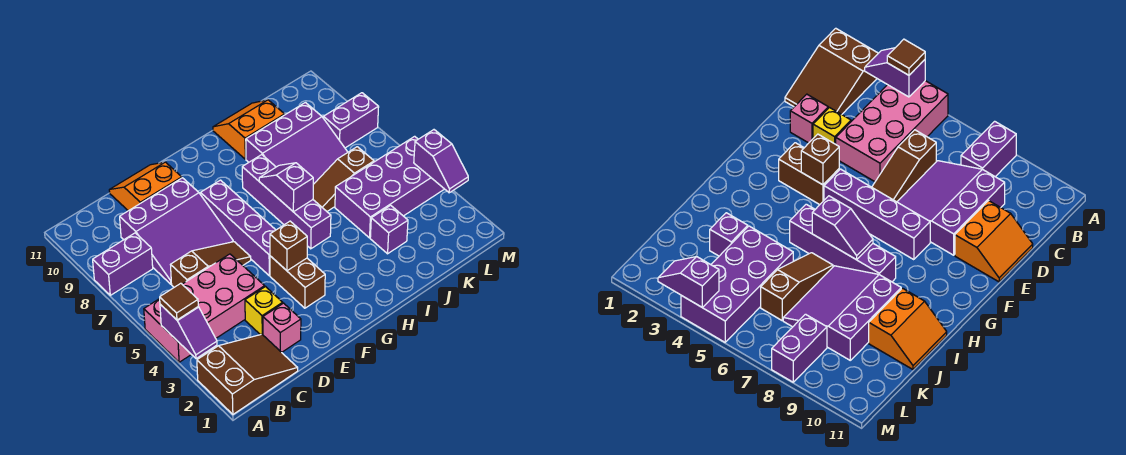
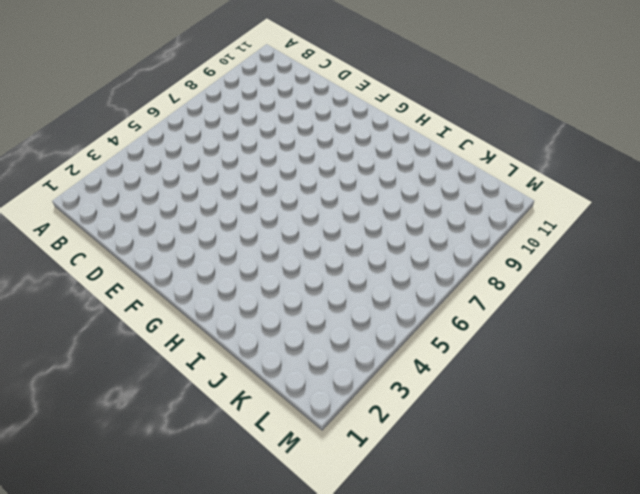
none -> brown 2x3 slope [197,334,298,414]
none -> pink 2x4 brick [144,254,265,362]
none -> purple 1x2 brick [93,233,153,295]

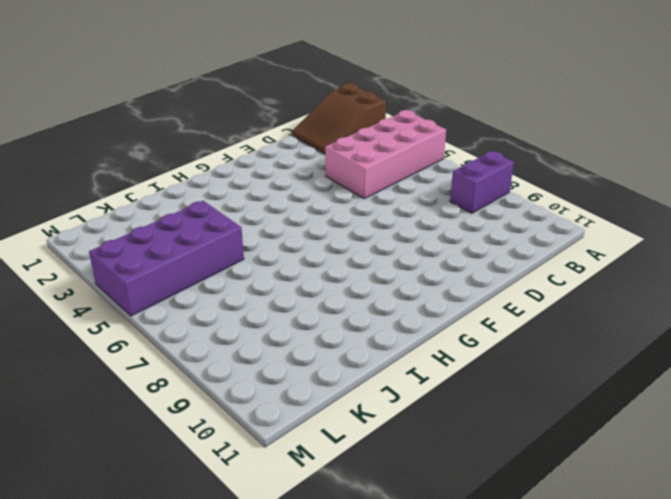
none -> brown 1x3 slope [171,242,251,287]
none -> purple 3x3 slope [120,178,233,284]
none -> pink 1x1 brick [263,303,301,352]

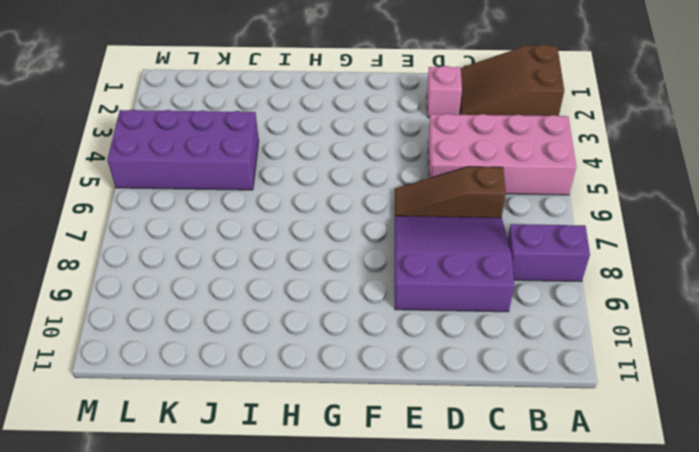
none -> yellow 1x1 brick [245,287,283,335]
none -> orange 2x2 slope [109,162,182,211]
none -> brown 1x2 brick [270,256,325,308]

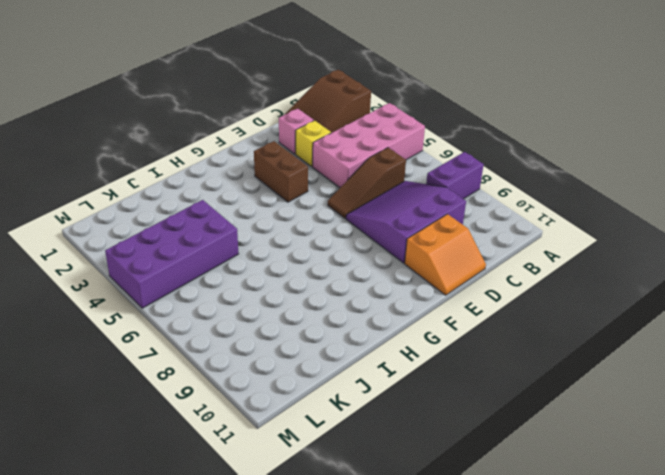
none -> purple 1x4 brick [200,180,275,276]
none -> purple 1x4 brick [242,155,331,249]
none -> brown 1x3 slope [313,147,374,211]

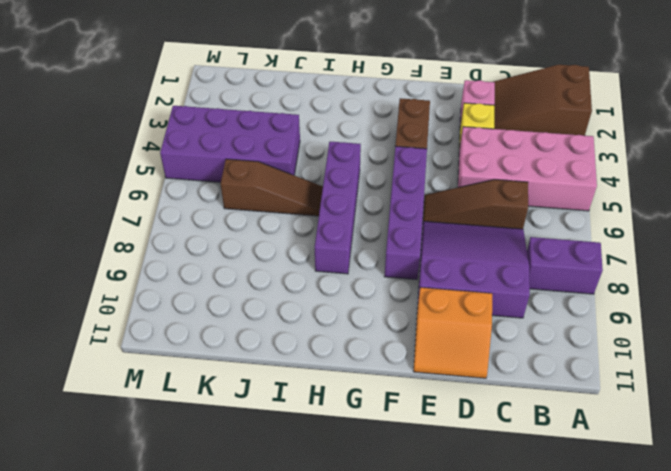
none -> purple 3x3 slope [246,103,348,184]
none -> orange 2x2 slope [213,100,285,159]
none -> purple 1x1 brick [370,205,408,254]

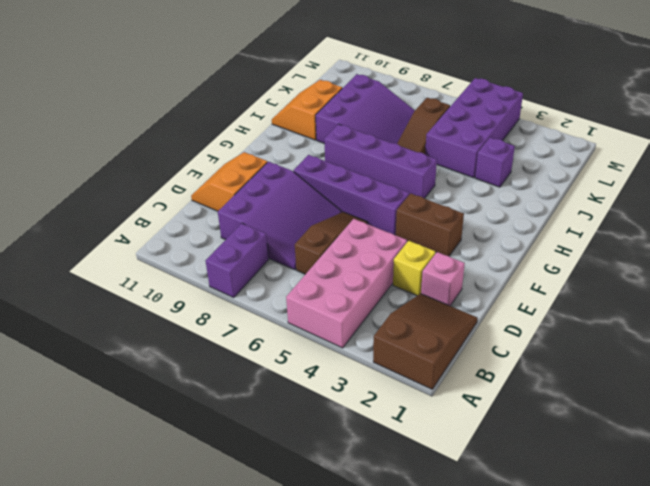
none -> purple 1x2 brick [323,93,379,148]
none -> purple 1x2 slope [160,304,217,358]
none -> brown 1x1 brick [270,221,307,271]

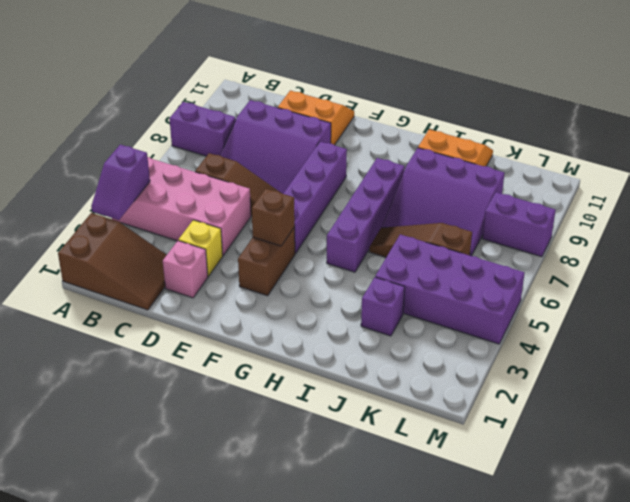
none -> purple 1x2 slope [259,163,313,212]
none -> purple 1x2 slope [414,130,468,193]
none -> brown 1x1 tile [160,283,198,320]

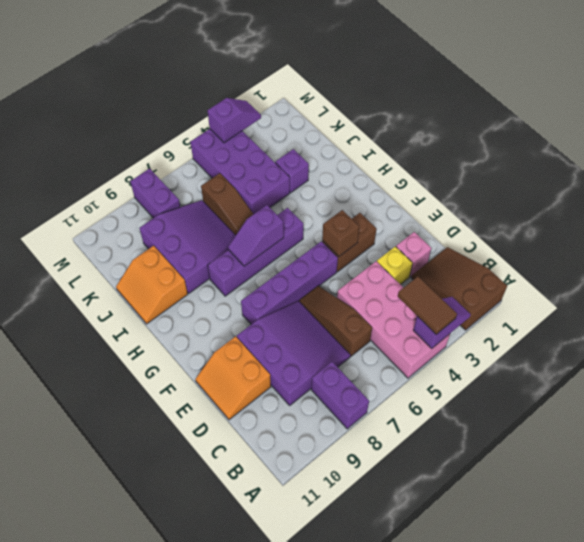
brown 1x2 tile [398,277,457,334] -> brown 1x1 tile [160,283,198,320]

